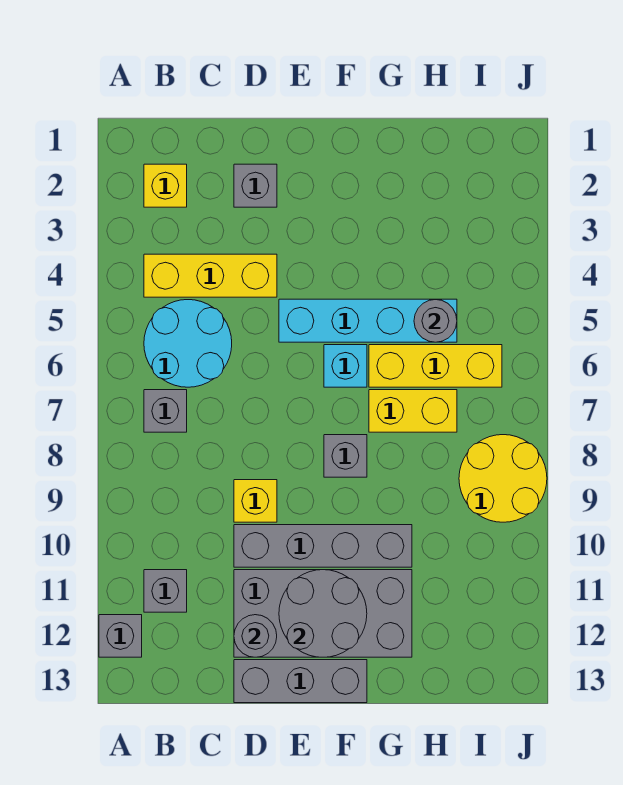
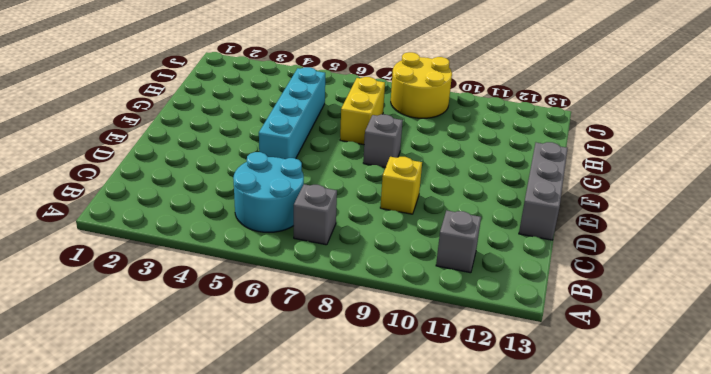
none -> grey 1x1 brick [99,615,142,657]
none -> yellow 1x1 brick [144,164,187,207]
none -> yellow 1x3 brick [144,254,277,297]

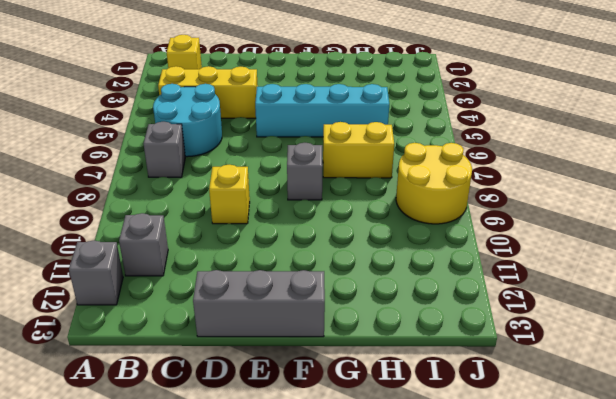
none -> grey 1x1 brick [234,164,277,207]
none -> grey 1x4 brick [234,525,412,567]
none -> grey 2x4 brick [234,570,412,657]

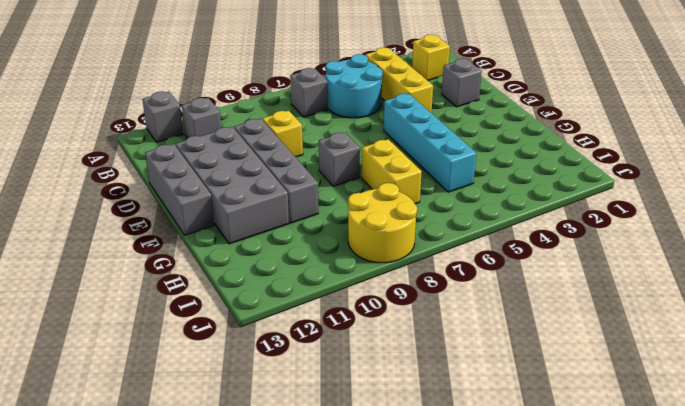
none -> cyan 1x1 brick [324,345,367,387]
none -> yellow 1x3 brick [369,345,502,387]
none -> grey 1x1 round brick [234,615,277,657]

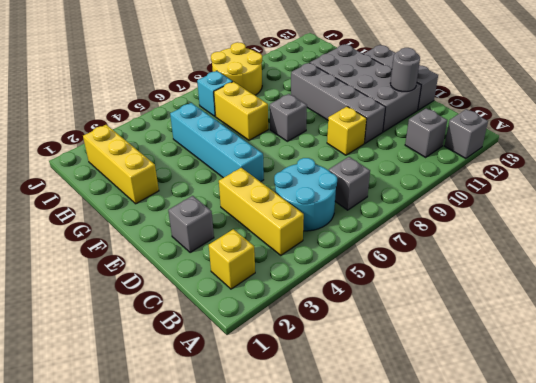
yellow 1x3 brick [83,125,159,204] -> yellow 1x3 brick moved to [369,345,502,387]
cyan 1x1 brick [197,71,233,116] -> cyan 1x1 brick moved to [324,345,367,387]
none -> grey 2x2 round brick [279,570,367,657]
none -> grey 1x1 round brick [414,299,457,342]

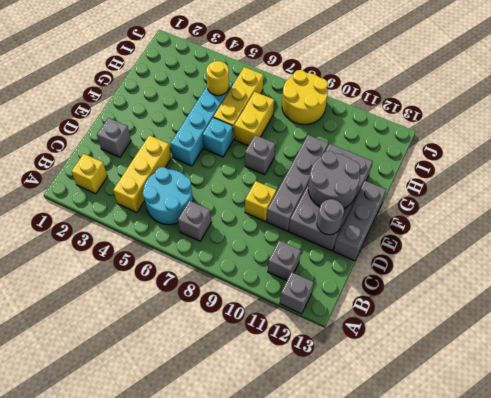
yellow 1x1 round brick [206,61,229,96] -> grey 1x1 round brick [414,299,457,342]

